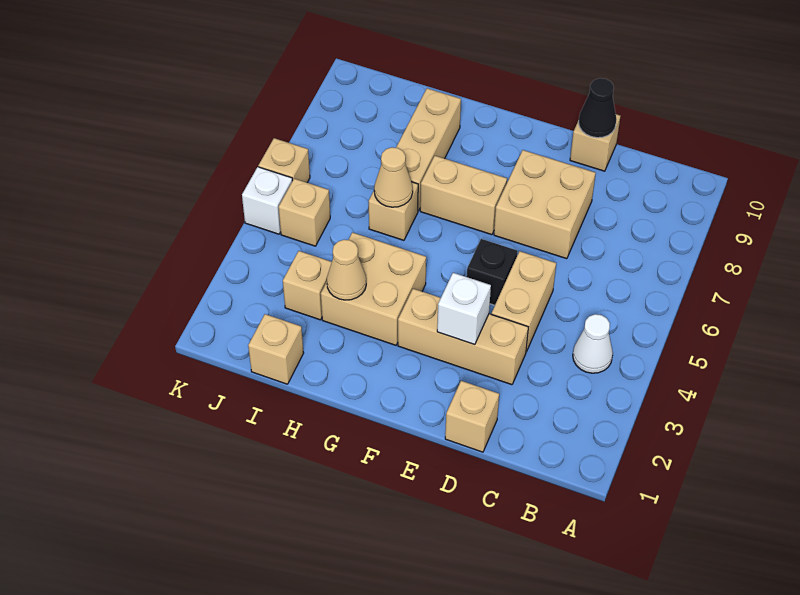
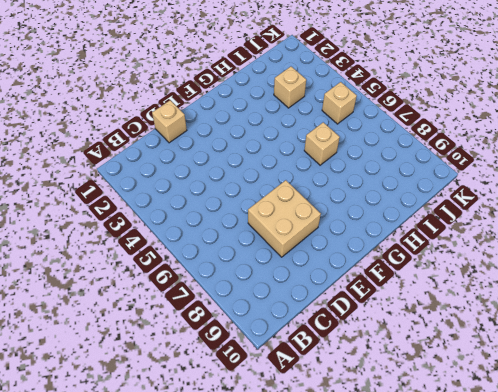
none -> white 1x1 cone [573,314,613,373]
none -> tan 1x3 brick [398,289,528,385]
none -> tan 1x2 brick [491,251,556,352]

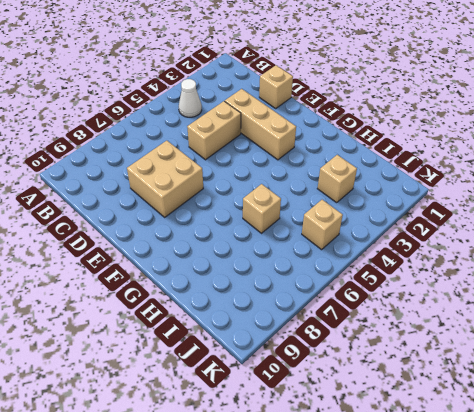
none -> tan 1x1 brick [570,114,620,171]
none -> black 1x1 brick [467,239,518,305]
none -> tan 1x2 brick [420,156,507,235]

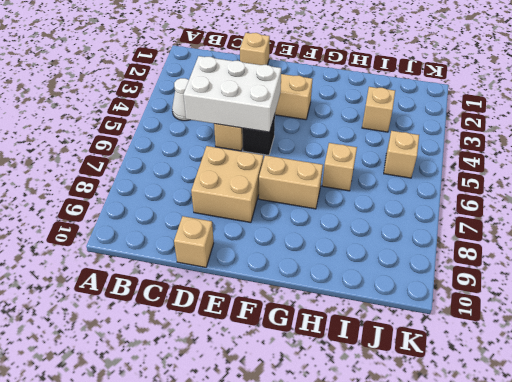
white 2x3 brick [183,56,281,132] -> none
none -> tan 2x2 brick [321,232,426,345]
none -> tan 1x3 brick [396,88,461,211]
none -> tan 1x1 brick [248,314,304,384]

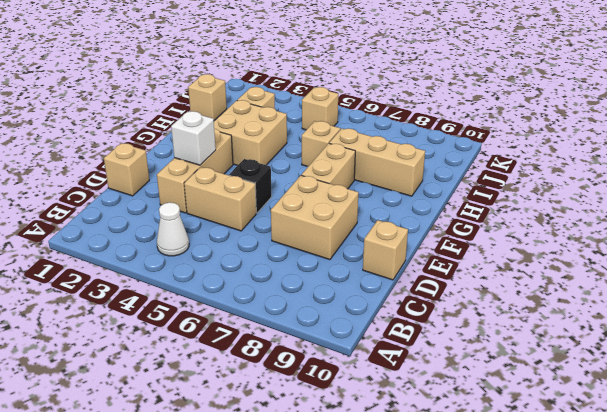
none -> white 1x1 brick [242,167,292,234]
none -> tan 1x1 brick [258,138,310,183]
none -> black 1x1 cone [579,78,616,138]

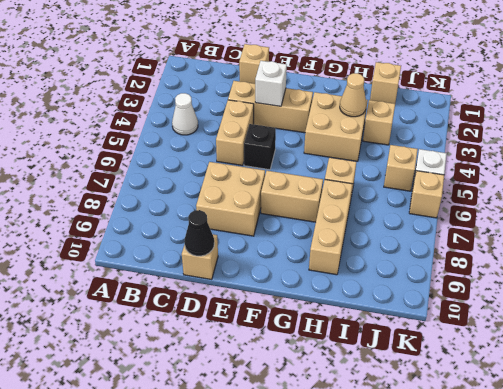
none -> tan 1x1 cone [374,147,413,207]

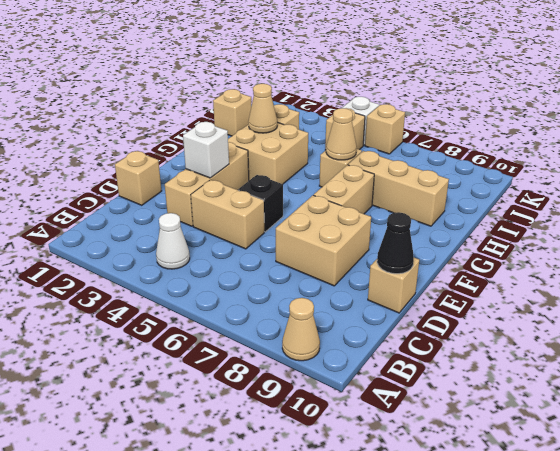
tan 1x1 cone [282,298,320,361] -> none

